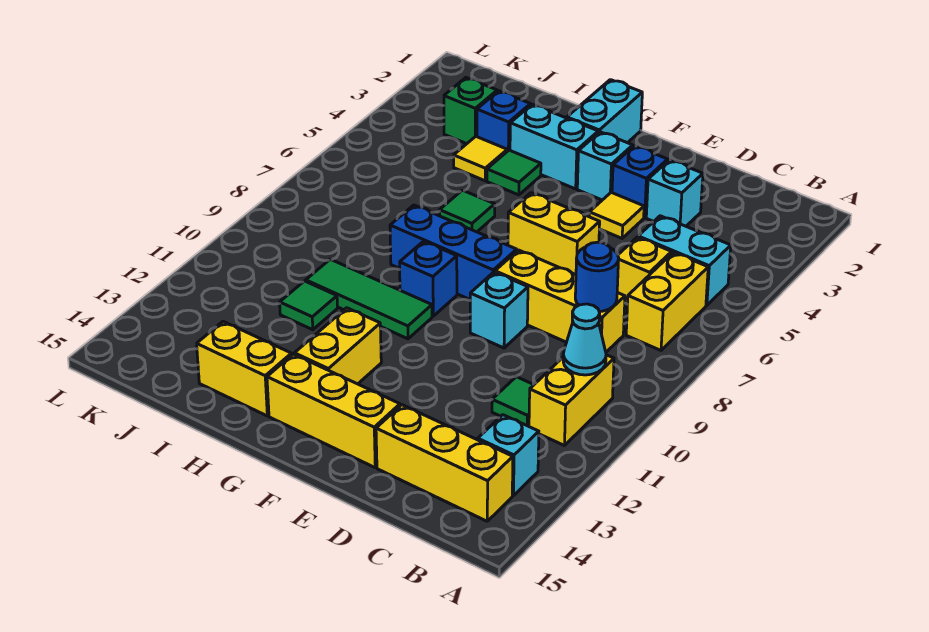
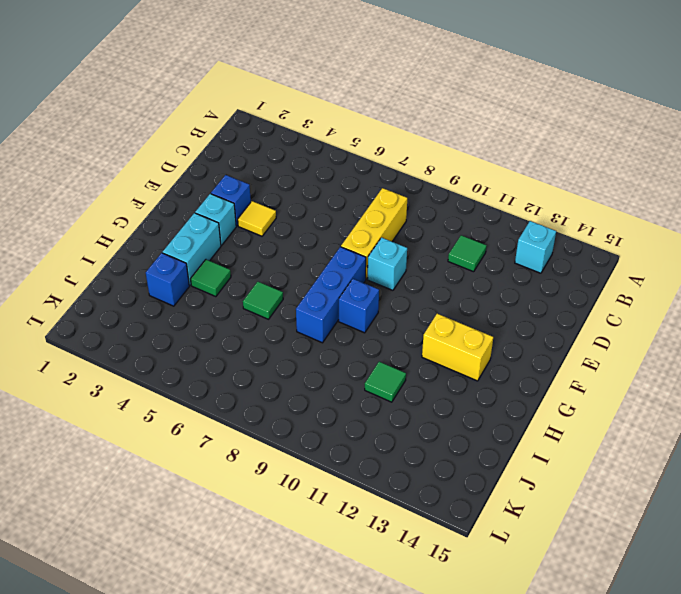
none -> cyan 1x2 brick [638,216,731,305]
none -> yellow 1x2 brick [626,252,708,350]
none -> yellow 1x2 brick [529,355,614,446]
none -> yellow 1x3 brick [376,405,513,521]

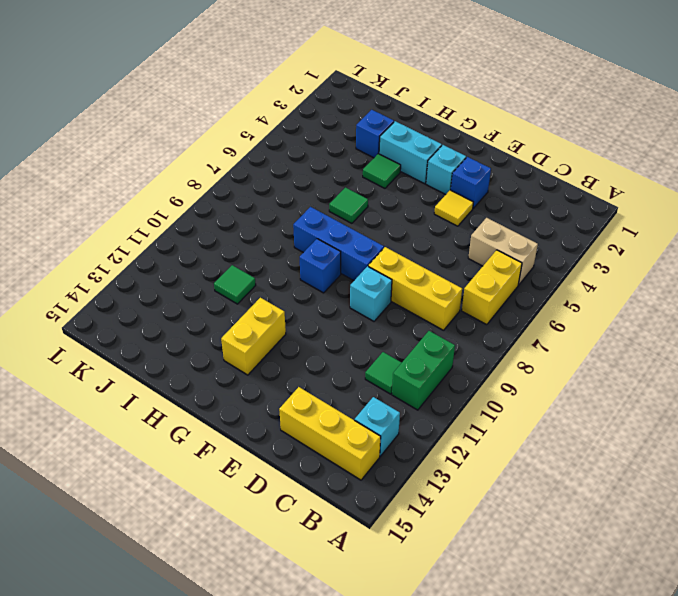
tan 1x2 brick [468,218,538,285] -> cyan 1x2 brick [638,216,731,305]
green 1x2 brick [392,331,455,410] -> yellow 1x2 brick [529,355,614,446]
none -> yellow 1x1 brick [617,237,672,303]
none -> cyan 1x1 brick [646,160,703,226]
none -> yellow 1x2 brick [508,193,600,275]
none -> yellow 1x3 brick [267,354,400,467]

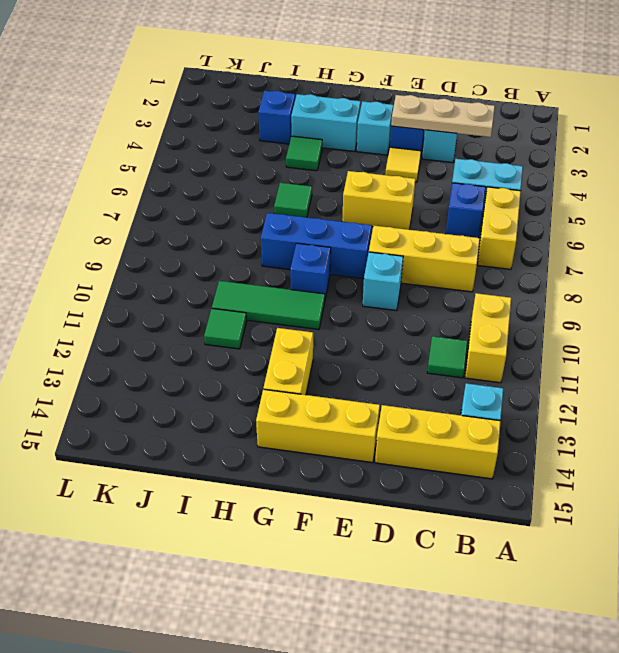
tan 1x3 plate [391,95,495,137] -> none
blue 1x1 brick [446,183,485,238] -> yellow 1x1 brick [617,237,672,303]
none -> cyan 1x2 brick [567,80,642,143]
none -> yellow 1x2 brick [197,322,291,416]
none -> yellow 1x1 tile [454,136,507,181]
none -> green 1x1 brick [444,78,497,144]

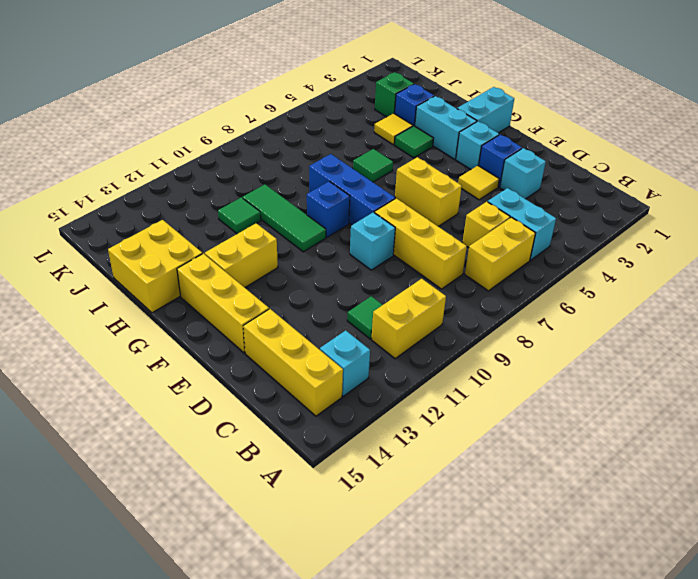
yellow 2x2 brick [108,220,202,313] -> yellow 1x2 brick [197,322,291,416]
none -> cyan 1x1 cone [563,304,606,375]
none -> blue 1x1 round brick [575,242,619,312]

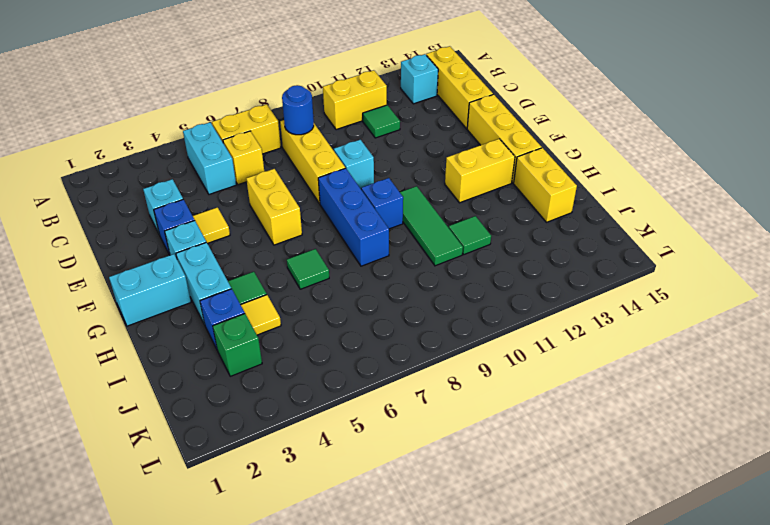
none -> cyan 1x1 cone [563,304,606,375]

